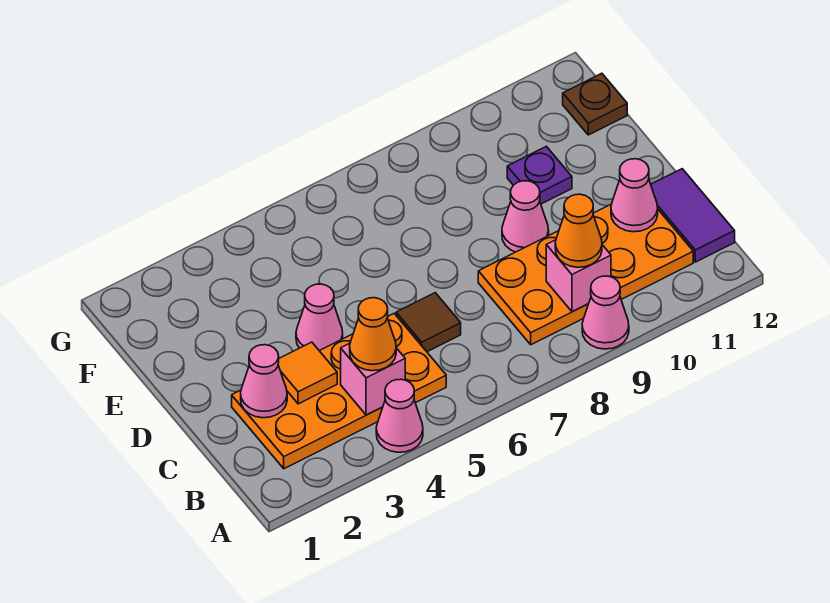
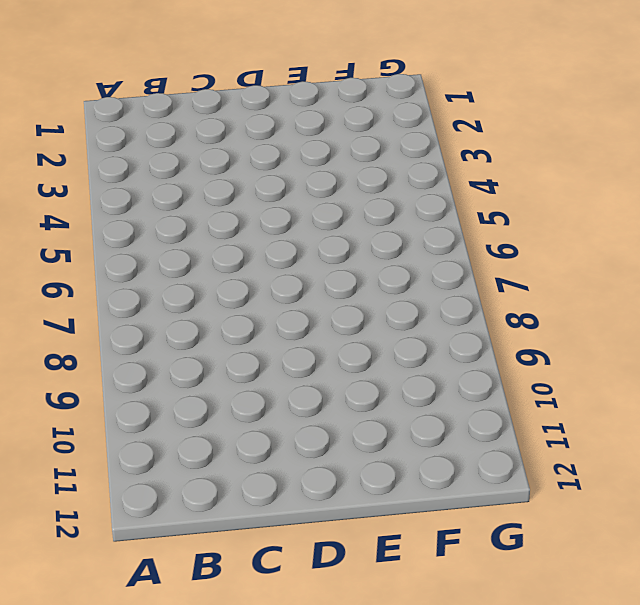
none -> pink 1x1 cone [376,379,423,452]
none -> pink 1x1 cone [582,276,629,349]
none -> orange 2x4 plate [232,314,446,469]

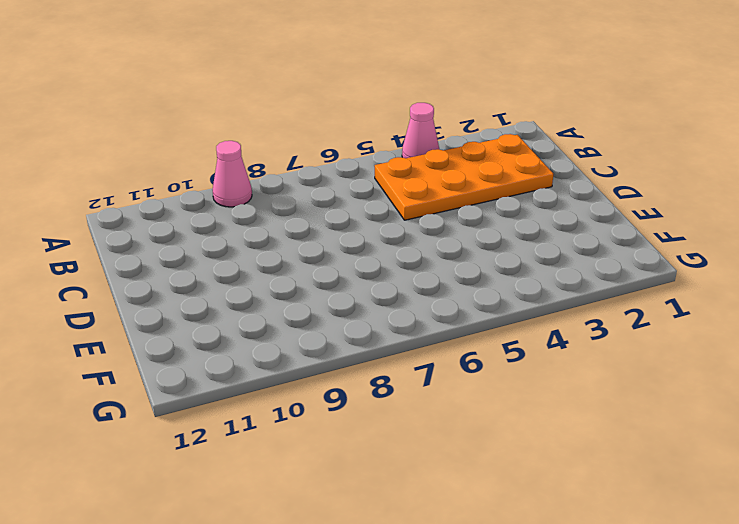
none -> orange 2x4 plate [478,204,693,345]
none -> purple 1x2 tile [651,169,735,262]
none -> brown 1x1 tile [396,293,461,352]

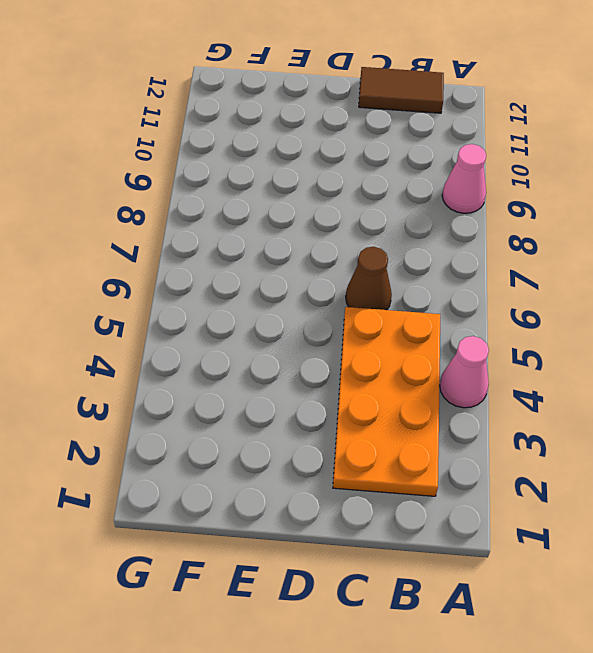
brown 1x2 tile [359,67,444,113] -> purple 1x2 tile [651,169,735,262]
brown 1x1 cone [346,247,392,310] -> brown 1x1 tile [396,293,461,352]
none -> orange 2x4 plate [478,204,693,345]
none -> pink 1x1 cone [296,284,343,351]
none -> pink 1x1 cone [502,181,549,252]

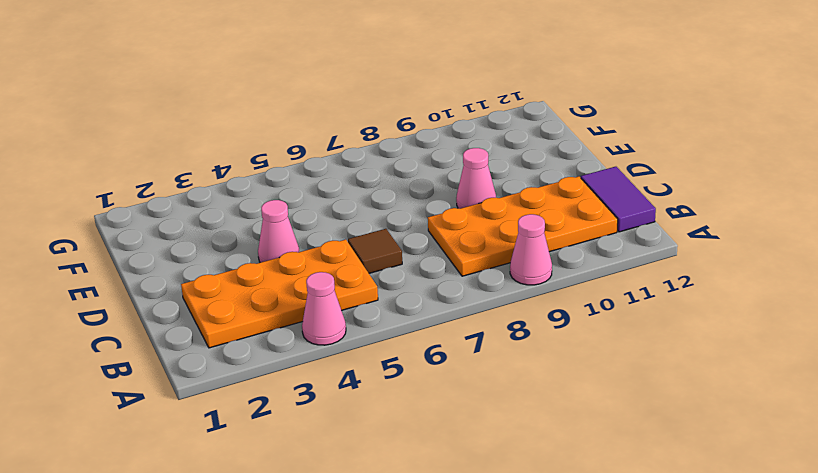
none -> purple 1x1 plate [507,146,572,204]
none -> brown 1x1 plate [563,73,627,135]
none -> pink 1x1 brick [341,343,405,415]

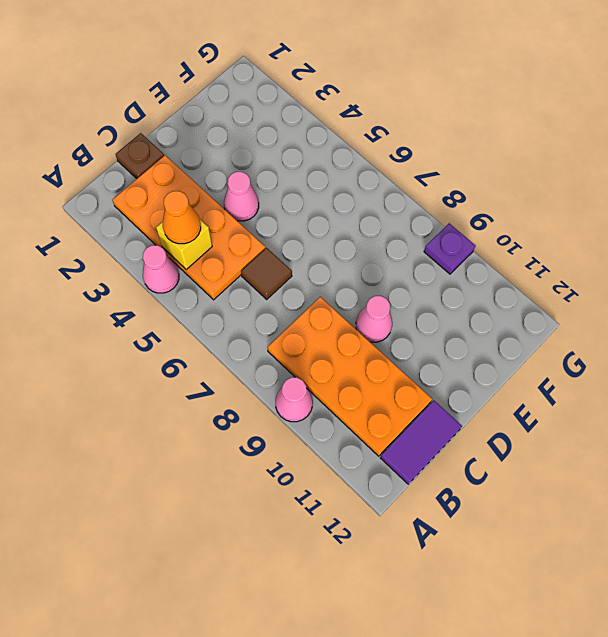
yellow 1x1 brick [156,220,212,270] -> pink 1x1 brick [341,343,405,415]
brown 1x1 plate [116,133,164,179] -> brown 1x1 plate moved to [563,73,627,135]
purple 1x1 plate [424,223,476,274] -> purple 1x1 plate moved to [507,146,572,204]
none -> pink 1x1 brick [546,240,611,312]
none -> pink 1x1 cone [241,345,287,418]
none -> orange 1x1 tile [278,342,337,404]

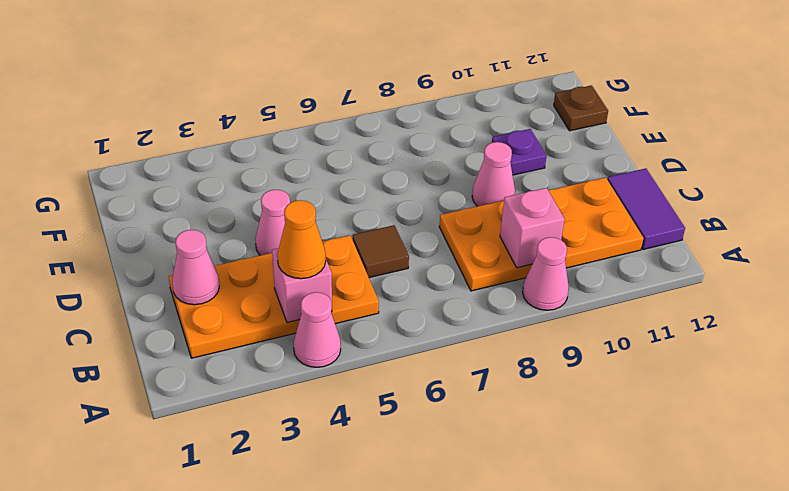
none -> orange 1x1 tile [278,342,337,404]
none -> pink 1x1 cone [611,159,658,232]
none -> orange 1x1 cone [555,194,602,267]

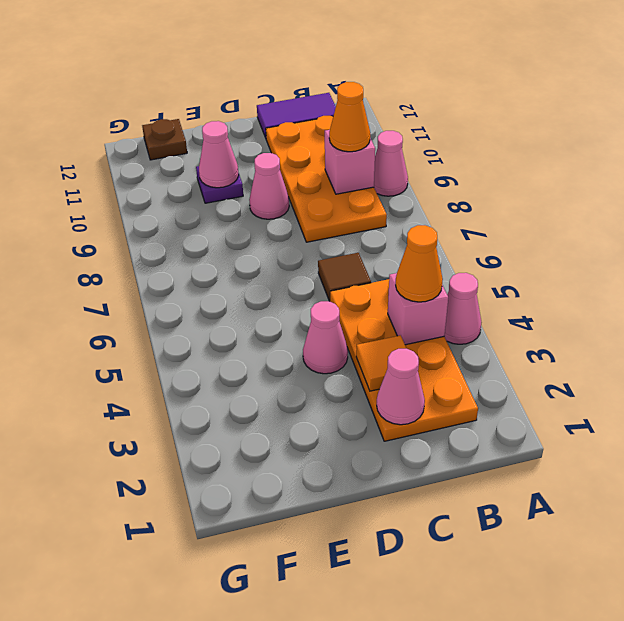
pink 1x1 cone [199,121,239,188] -> pink 1x1 cone moved to [611,159,658,232]

